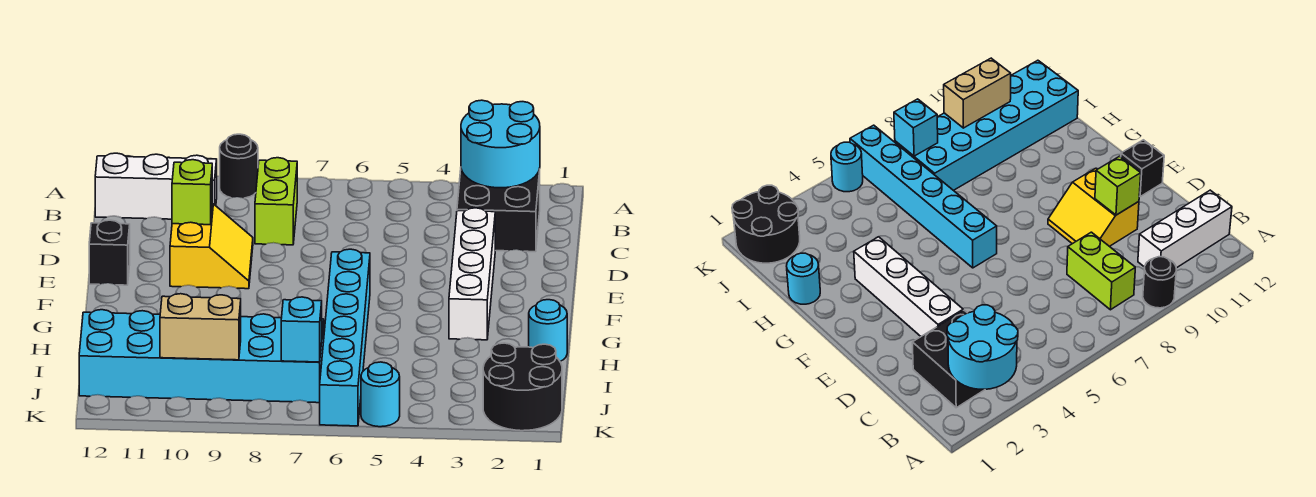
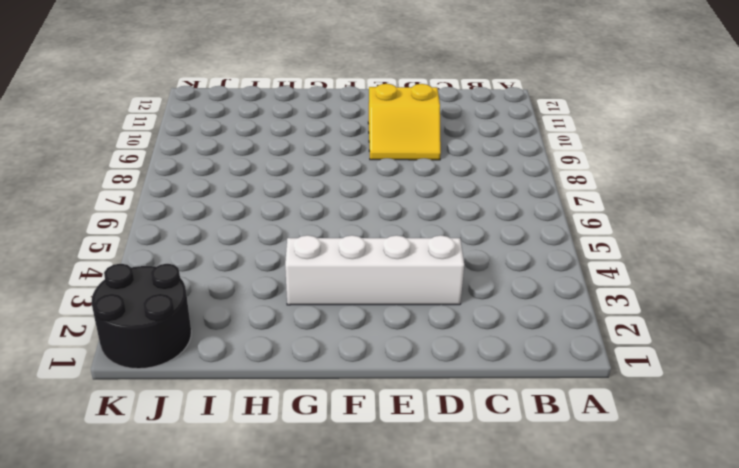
none -> black 1x1 round brick [220,134,258,198]
none -> black 2x2 brick [457,169,540,252]
none -> lime 1x2 brick [255,158,297,245]

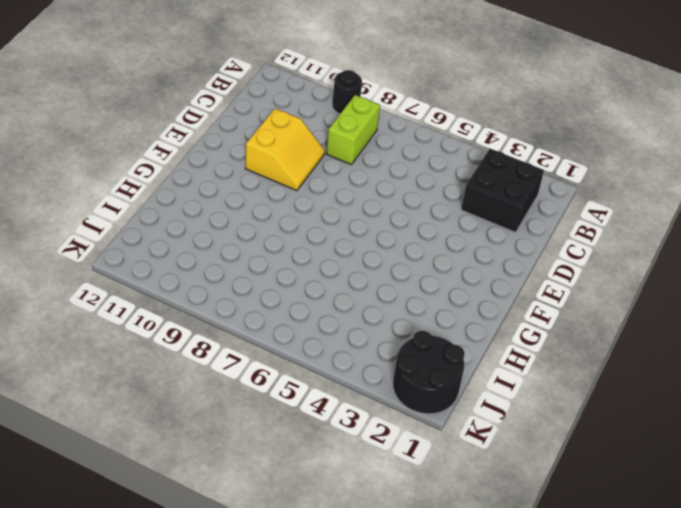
none -> white 1x3 brick [95,153,217,219]
none -> white 1x4 brick [449,208,495,340]
none -> black 1x1 brick [89,220,130,285]

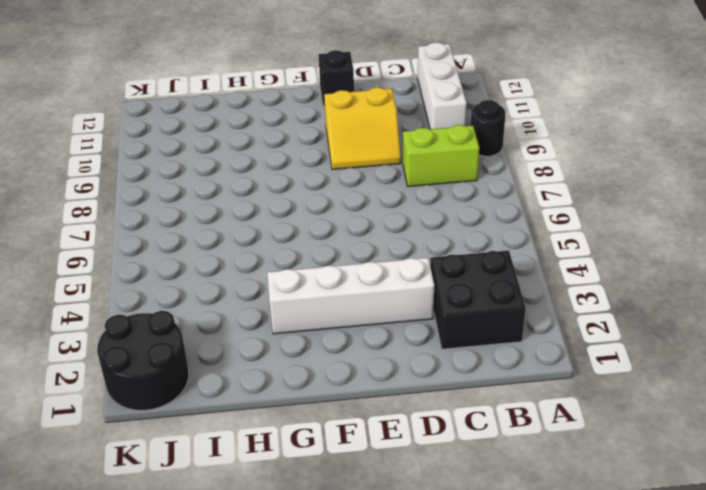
none -> cyan 1x6 brick [320,249,370,426]
none -> cyan 1x1 round brick [529,300,567,361]
none -> cyan 2x6 brick [79,310,324,403]

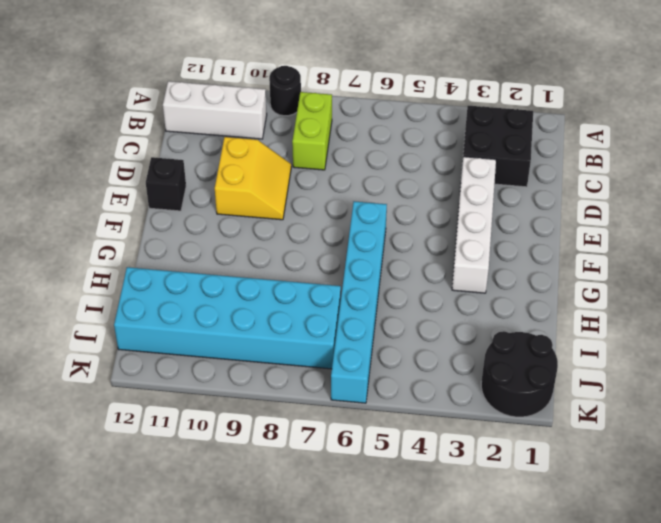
none -> cyan 1x1 round brick [529,300,567,361]
none -> cyan 1x1 round brick [361,362,400,427]
none -> cyan 2x2 round brick [461,100,540,188]

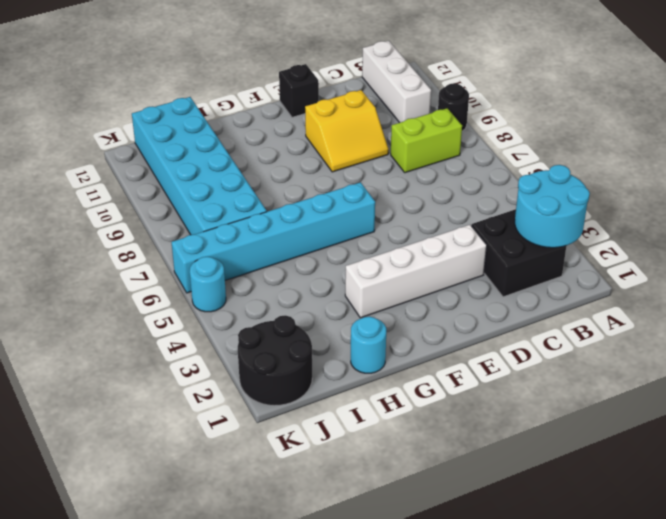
none -> lime 1x1 brick [172,160,212,225]
none -> cyan 1x1 brick [281,297,322,362]
none -> tan 1x2 brick [160,294,241,360]

